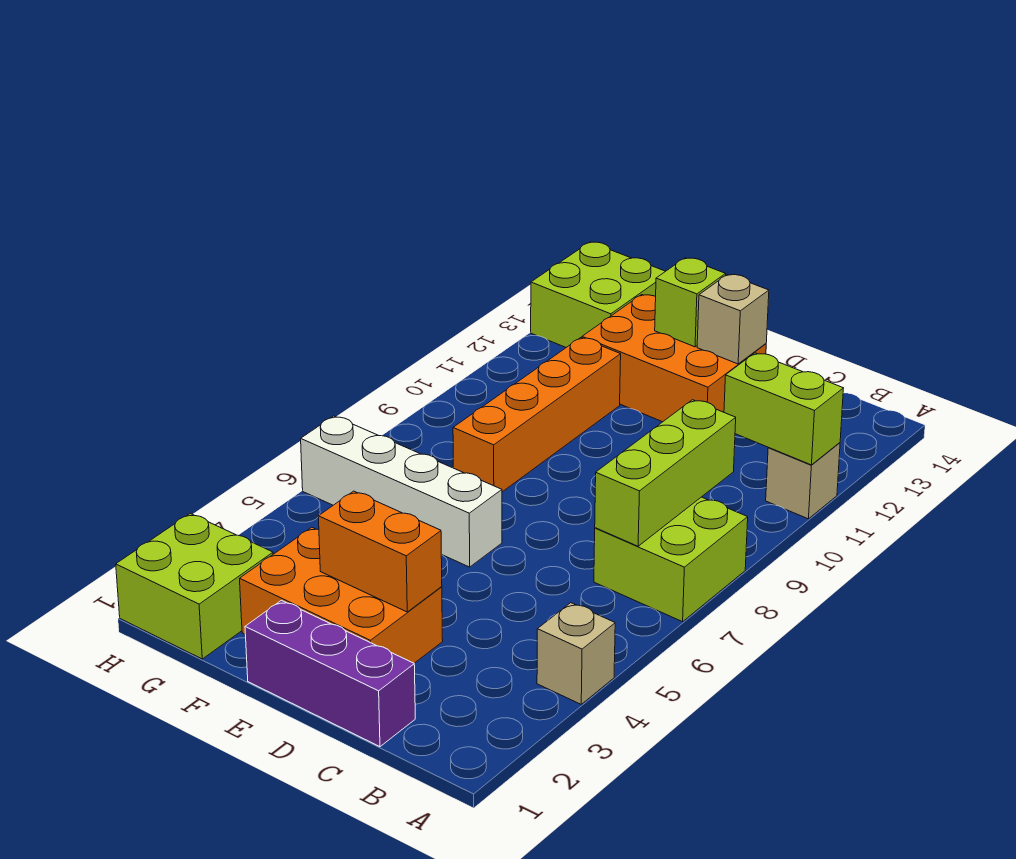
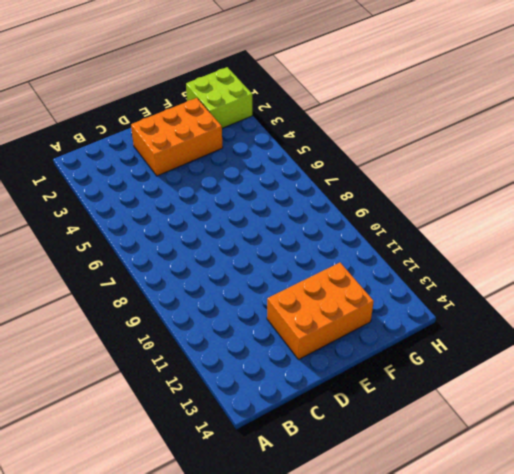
none -> tan 1x1 brick [537,603,615,704]
none -> lime 2x2 brick [594,497,748,622]
none -> tan 1x1 brick [766,443,840,519]

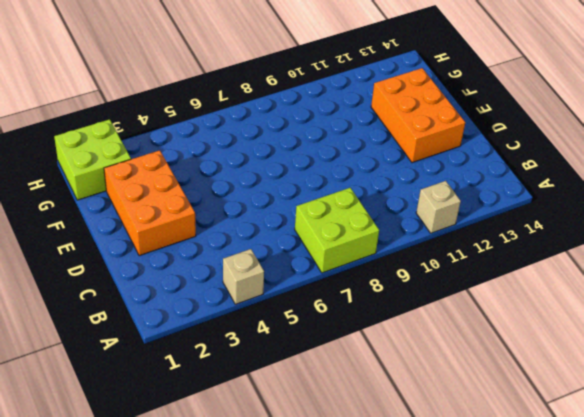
none -> purple 1x3 brick [245,600,415,747]
none -> white 1x4 brick [301,416,502,567]
none -> orange 1x4 brick [453,338,621,492]

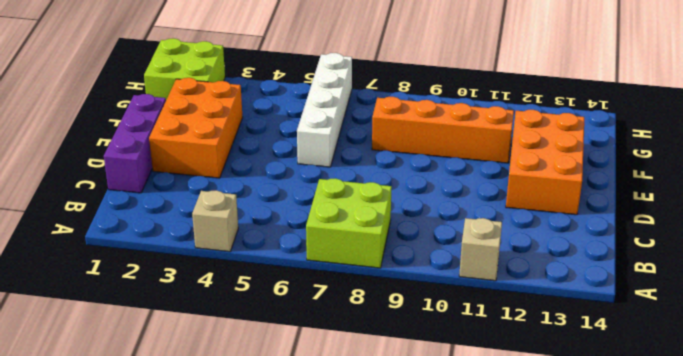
none -> lime 2x2 brick [531,242,665,347]
none -> lime 1x2 brick [724,353,843,465]
none -> lime 1x3 brick [595,400,736,546]

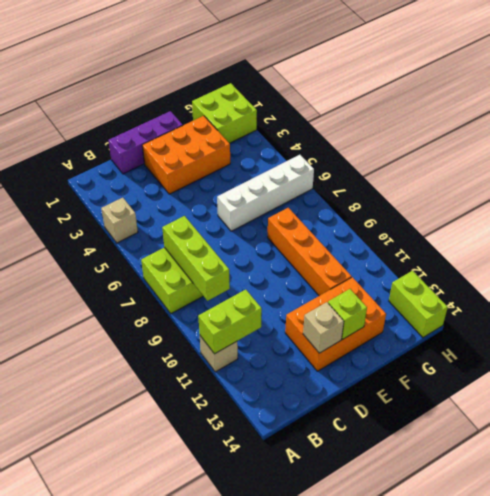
lime 1x2 brick [389,271,448,338] -> lime 2x2 brick [531,242,665,347]
none -> orange 1x2 brick [318,491,442,612]

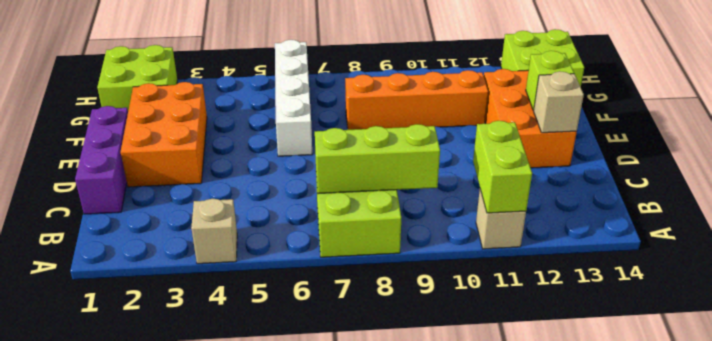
none -> orange 1x2 brick [318,491,442,612]

